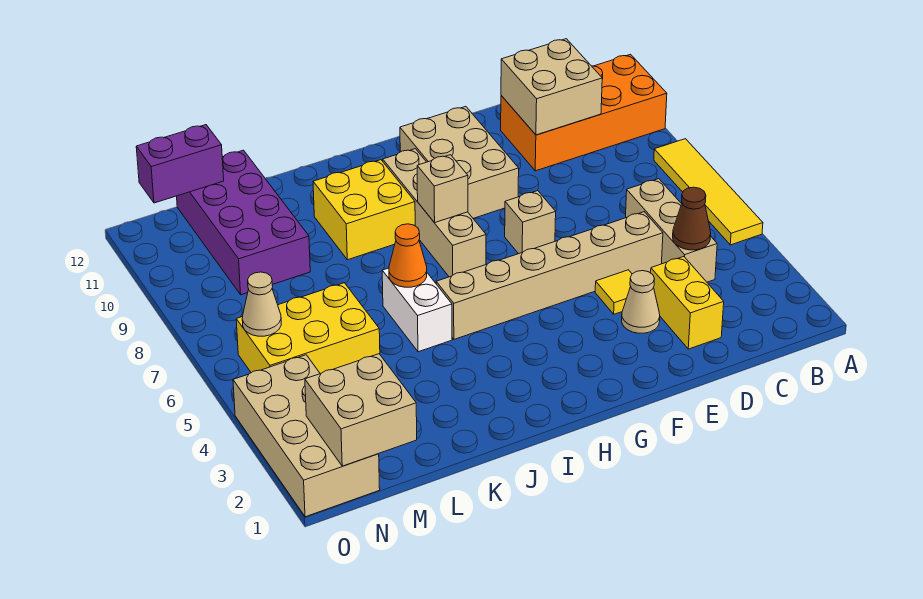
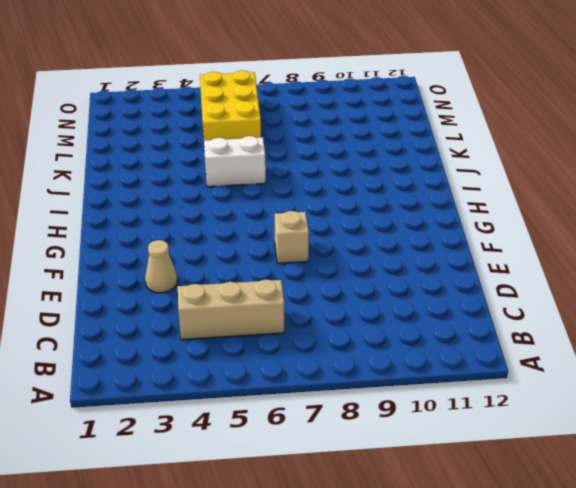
none -> yellow 1x4 tile [654,139,763,245]
none -> orange 2x4 brick [501,54,667,171]
none -> yellow 1x2 brick [651,257,724,349]

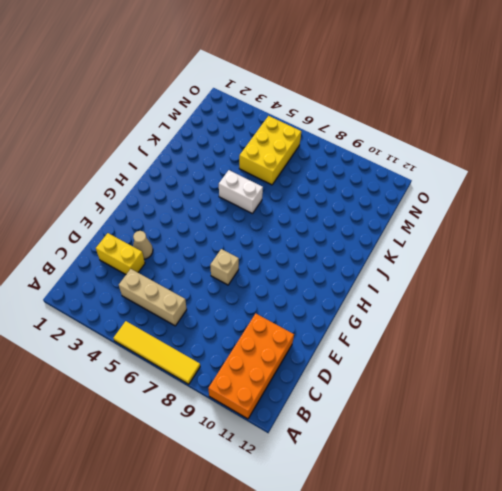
none -> tan 1x6 brick [436,212,663,339]
none -> yellow 1x1 tile [595,270,632,314]
none -> tan 2x3 brick [400,106,519,218]

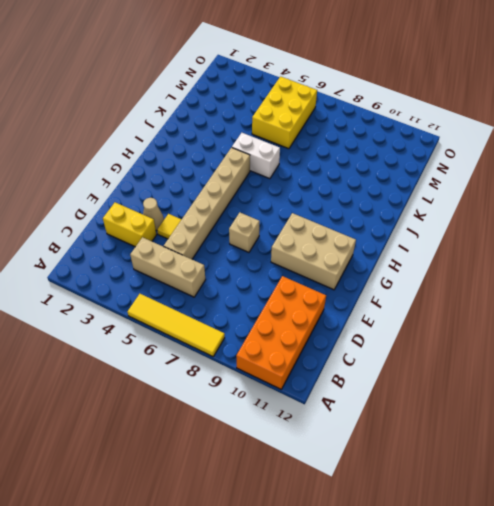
none -> tan 1x4 brick [383,149,486,277]
none -> yellow 2x2 brick [313,160,415,260]
none -> purple 2x4 brick [177,150,310,295]

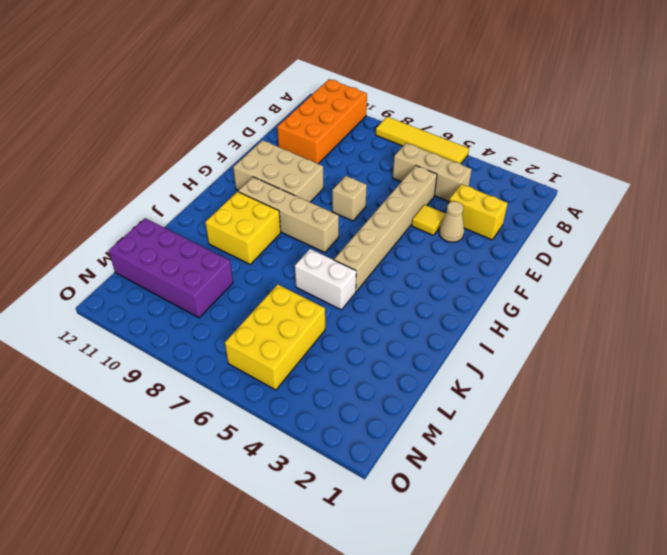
none -> tan 2x4 brick [233,355,380,517]
none -> brown 1x1 cone [673,187,711,250]
none -> tan 2x2 brick [501,39,602,135]

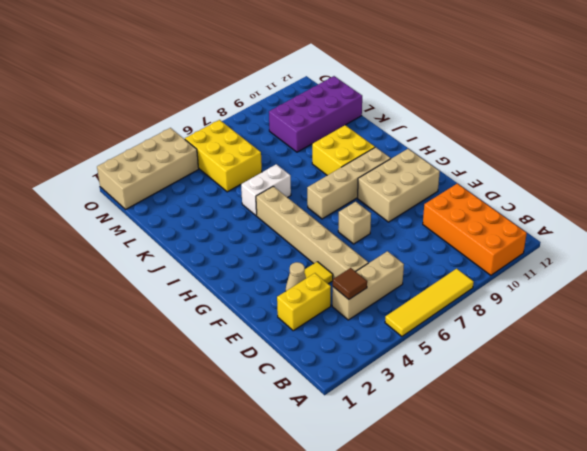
brown 1x1 tile [333,268,367,299] -> brown 1x1 cone [673,187,711,250]
none -> tan 2x2 brick [501,39,602,135]
none -> tan 1x1 brick [417,155,468,223]
none -> orange 1x1 cone [389,224,427,287]

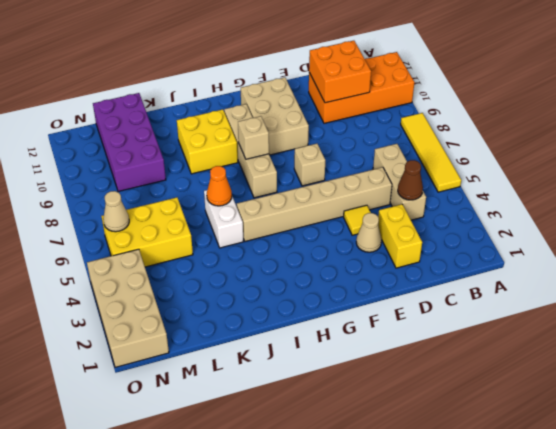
orange 2x2 brick [309,41,371,103] -> tan 2x2 brick [501,39,602,135]
none -> tan 2x2 brick [305,354,417,466]
none -> purple 1x2 brick [136,125,224,203]

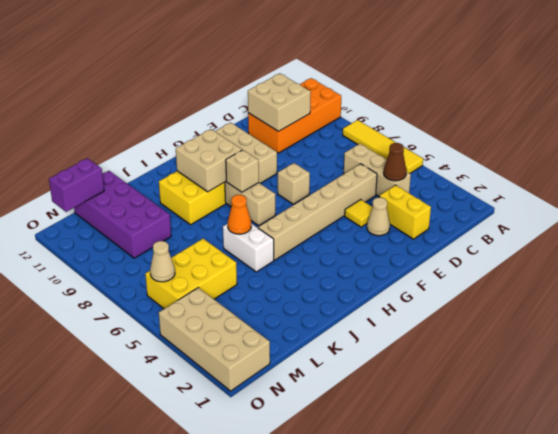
tan 2x2 brick [176,129,242,192] -> tan 2x2 brick moved to [305,354,417,466]

